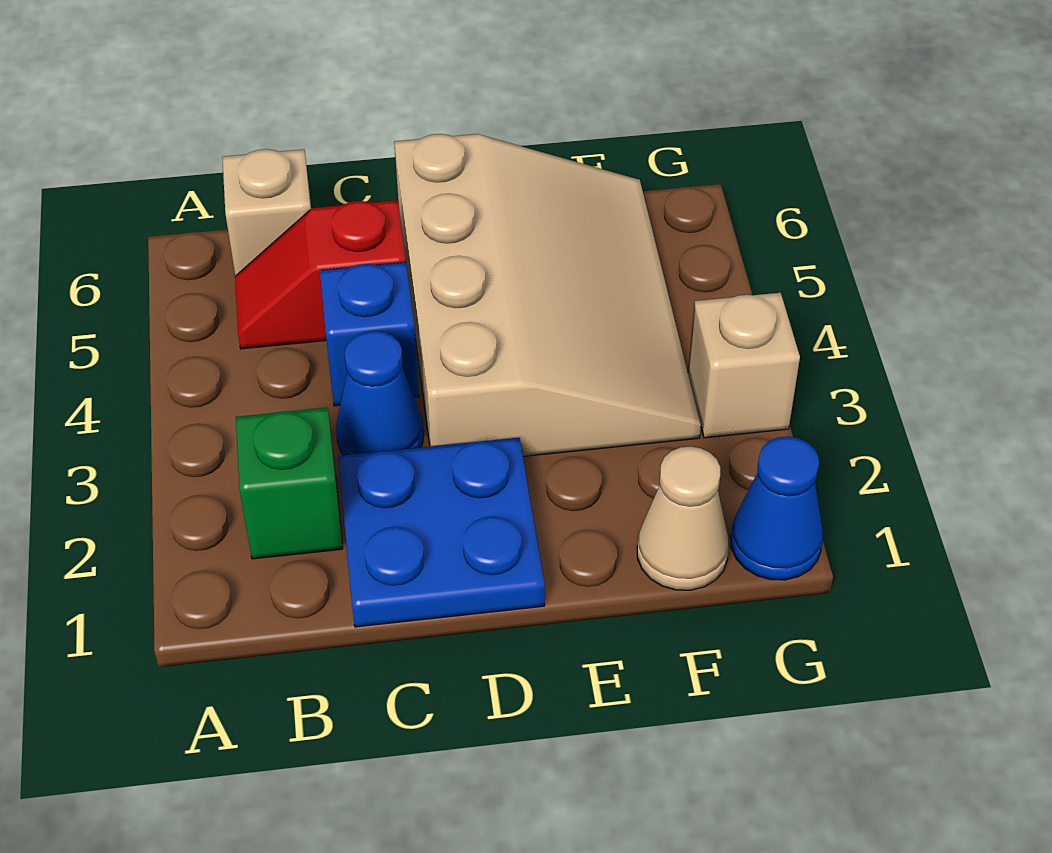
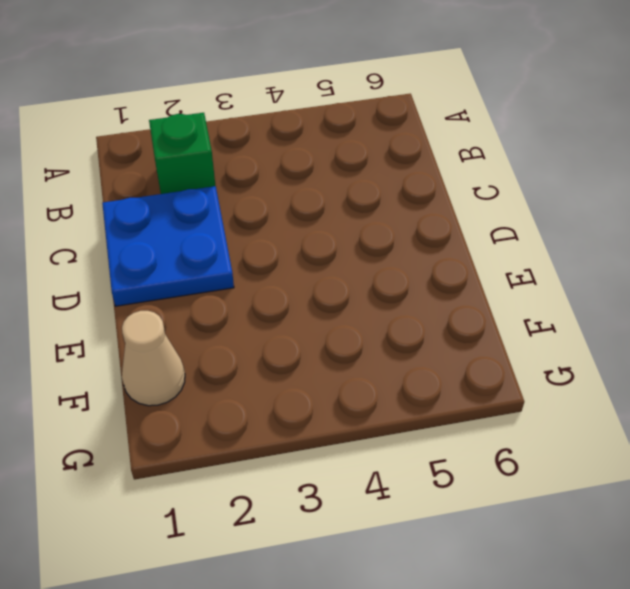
none -> red 1x2 slope [235,200,406,349]
none -> tan 1x1 brick [222,149,311,276]

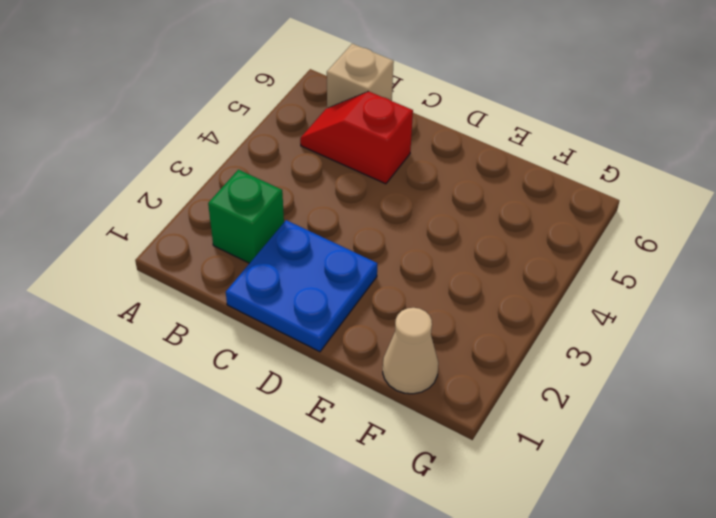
none -> blue 1x1 cone [336,331,424,455]
none -> blue 1x1 brick [320,262,419,406]

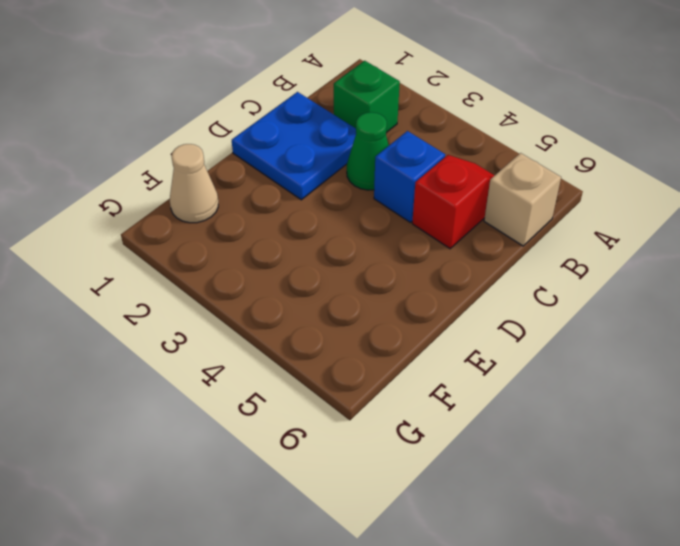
green 1x1 cone [347,112,389,190] -> blue 1x1 cone [336,331,424,455]
none -> tan 3x4 slope [394,134,701,456]
none -> blue 1x1 cone [731,436,823,580]

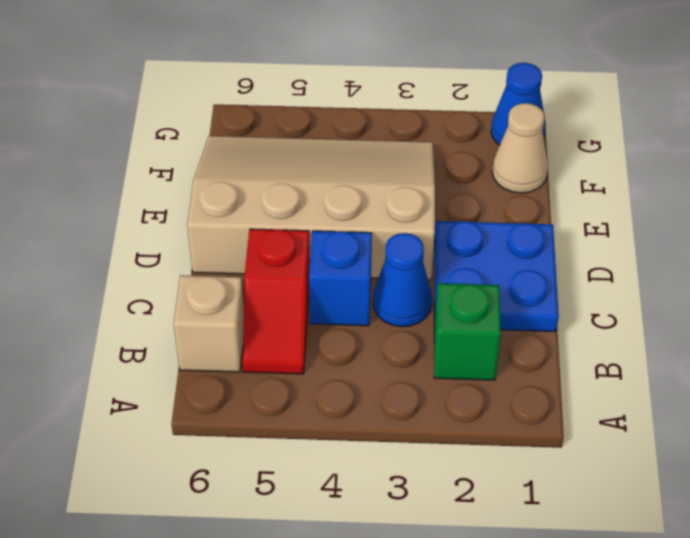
none -> tan 1x1 brick [688,293,800,438]

